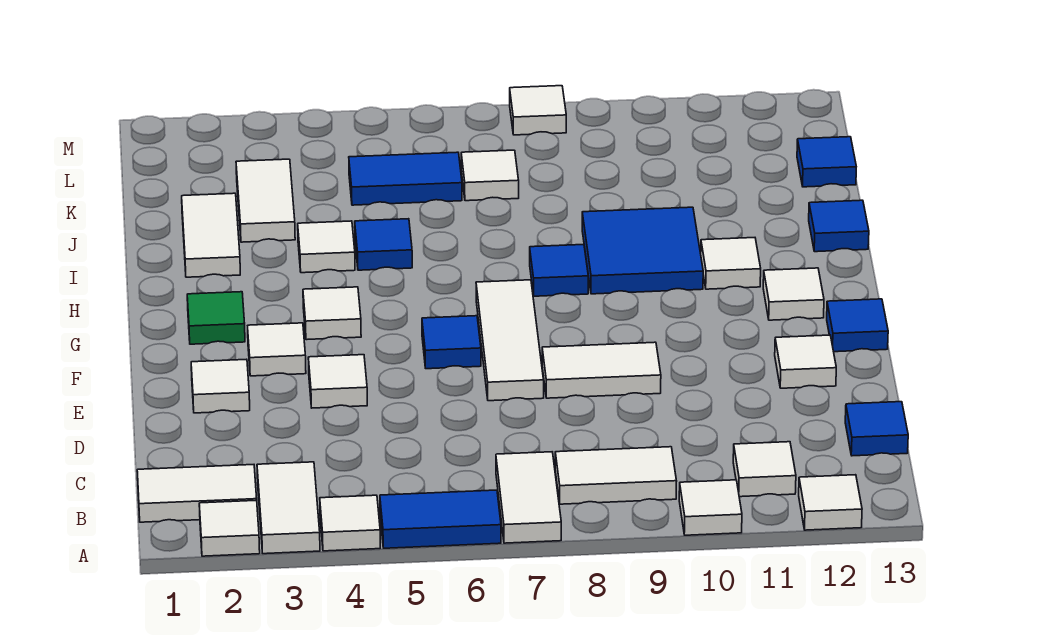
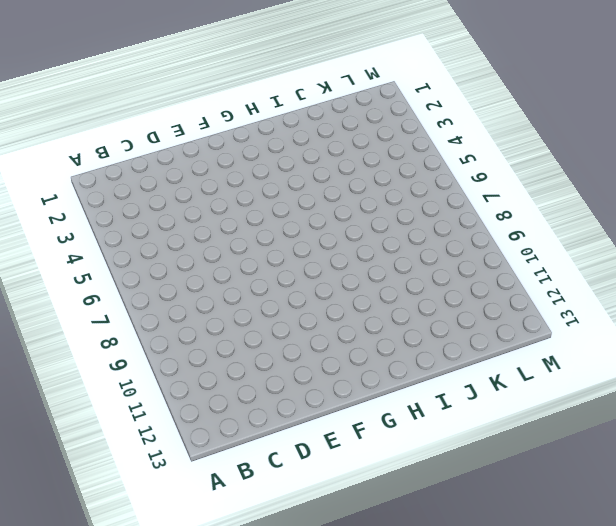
none -> white 1x1 tile [199,500,260,556]
none -> white 1x2 tile [257,462,320,554]
none -> white 1x1 tile [320,495,380,551]
none -> blue 1x2 tile [380,490,501,548]

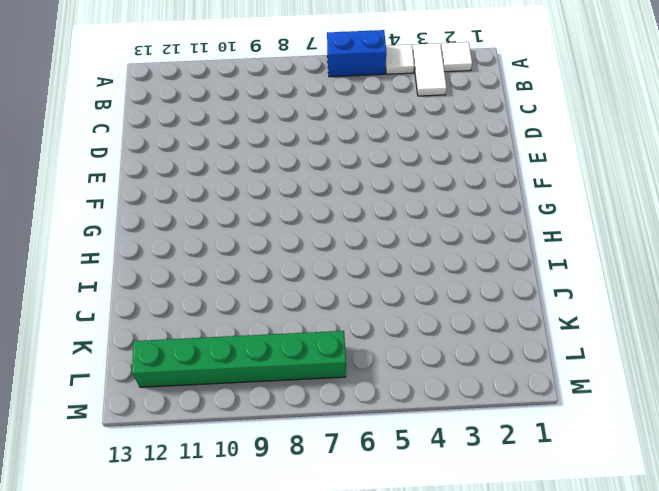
blue 1x2 brick [327,30,386,77] -> blue 1x2 tile [380,490,501,548]
green 1x6 brick [132,331,346,387] -> none
none -> white 1x2 tile [496,452,561,543]
none -> white 1x1 tile [679,480,742,535]
none -> white 1x1 tile [799,475,862,530]
none -> white 1x2 tile [137,465,257,522]

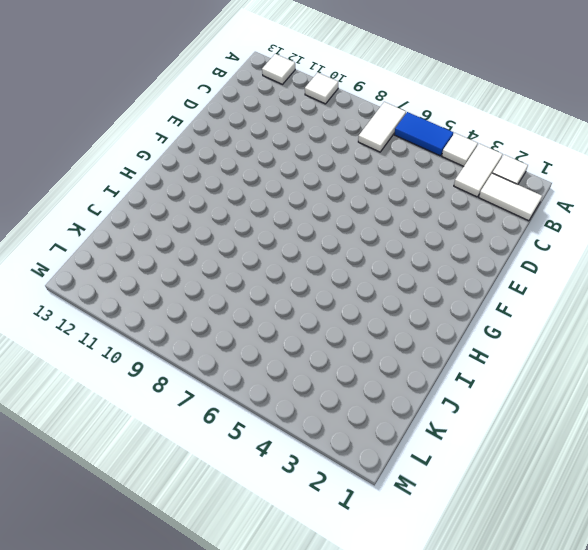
none -> white 1x2 tile [555,447,677,504]
none -> white 1x1 tile [733,442,796,497]
none -> blue 1x1 tile [845,402,908,456]
none -> white 1x1 tile [191,359,250,413]

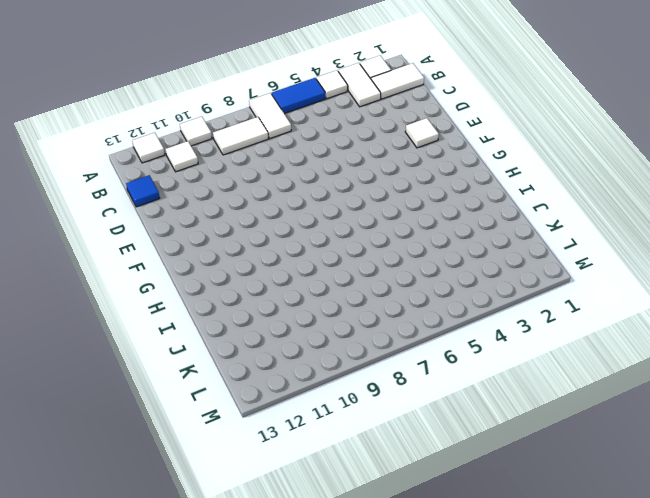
none -> white 1x1 tile [308,355,367,408]
none -> white 1x3 tile [476,280,544,401]
none -> white 1x2 tile [542,342,661,398]
none -> white 1x1 tile [775,335,836,388]

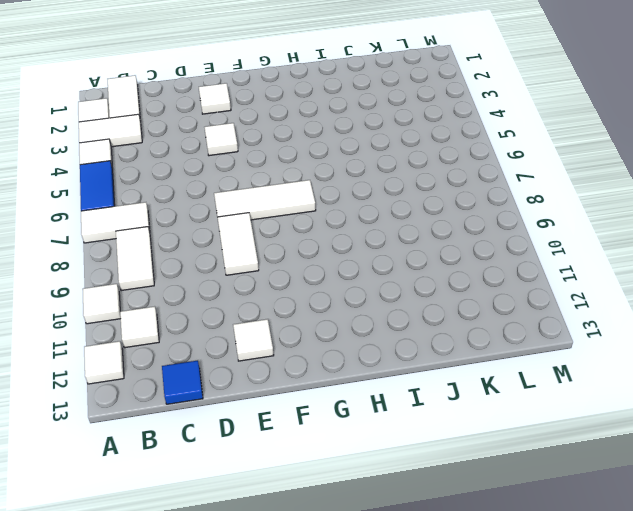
none -> white 1x1 tile [248,323,306,376]
none -> blue 1x1 tile [422,316,481,369]
none -> blue 1x1 tile [827,299,888,352]
none -> green 1x1 tile [187,292,245,344]

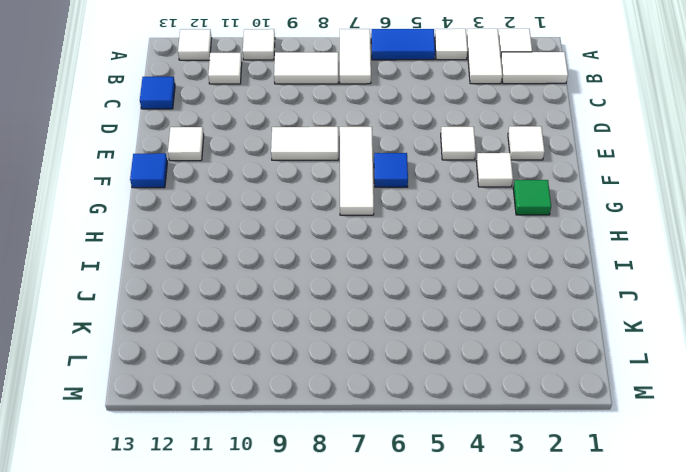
none -> white 1x1 tile [303,287,361,340]
none -> white 1x1 tile [763,268,824,320]
none -> blue 1x1 tile [530,244,588,296]
none -> blue 2x2 tile [582,207,703,294]

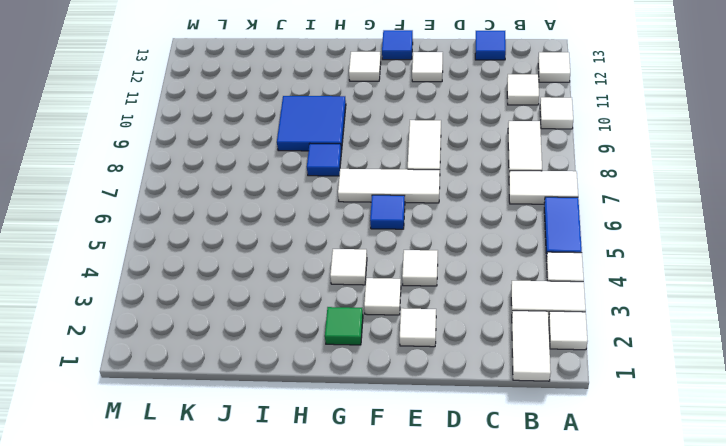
none -> white 1x1 tile [701,238,761,289]
none -> white 1x2 tile [182,193,240,277]
none -> white 1x1 tile [298,221,355,273]
none -> blue 1x1 tile [355,219,412,270]

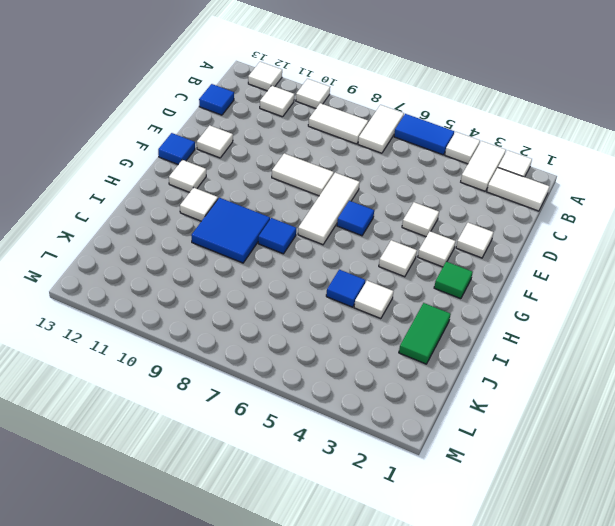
green 1x2 tile [399,303,451,364] -> white 1x2 tile [182,193,240,277]
none -> blue 1x1 tile [809,200,869,252]
none -> white 1x2 tile [236,159,295,242]
none -> blue 1x2 tile [349,152,462,205]
none -> white 1x1 tile [461,150,519,201]

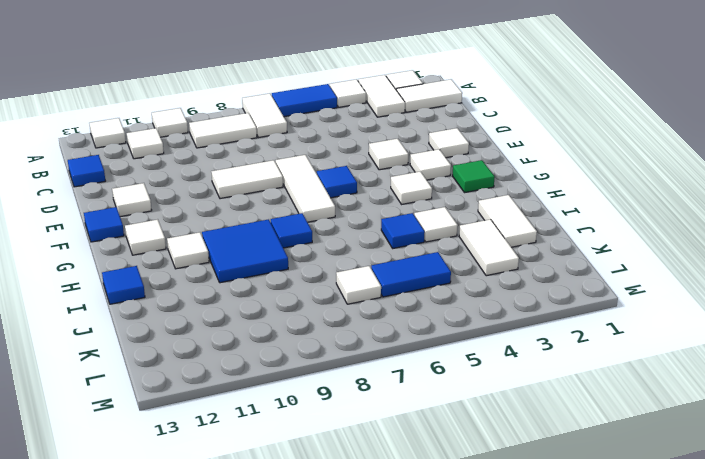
none -> blue 1x1 tile [797,137,856,187]
none -> white 1x1 tile [510,86,566,135]

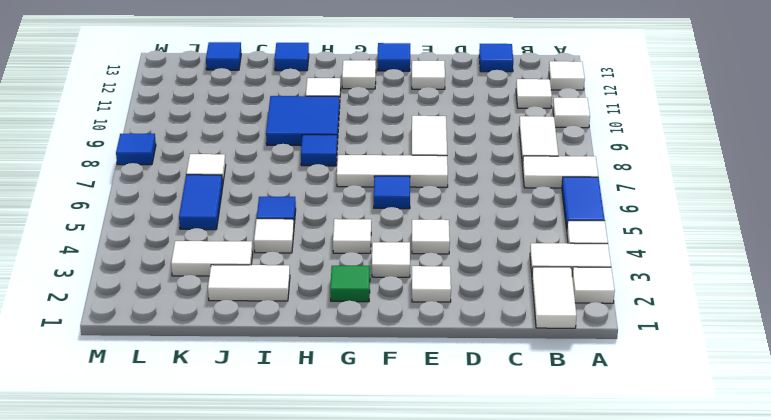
blue 1x1 tile [116,134,156,165] -> white 1x1 tile [510,86,566,135]

